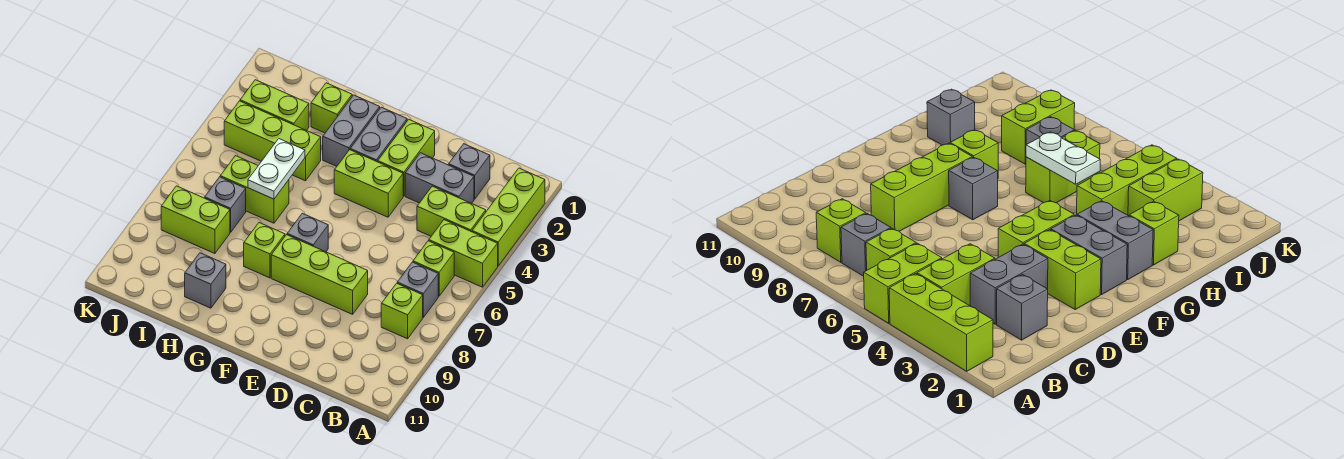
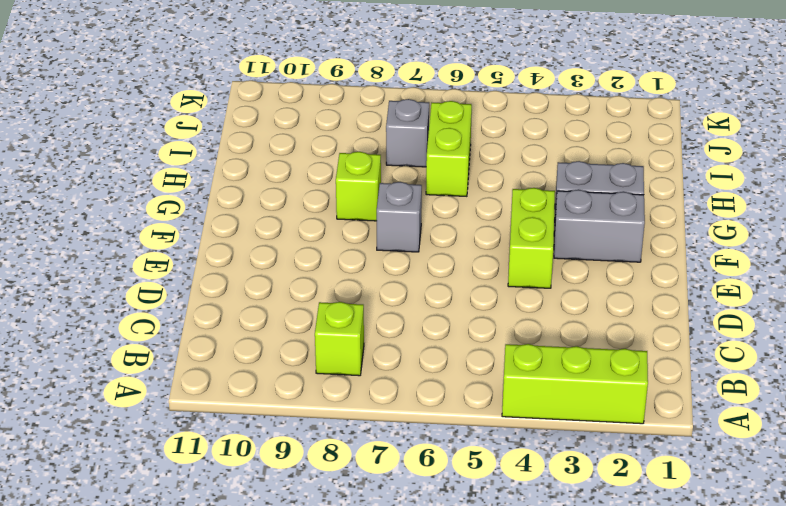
none -> lime 1x2 brick [429,220,498,287]
none -> lime 1x2 brick [417,186,486,236]
none -> lime 1x1 brick [413,241,454,296]

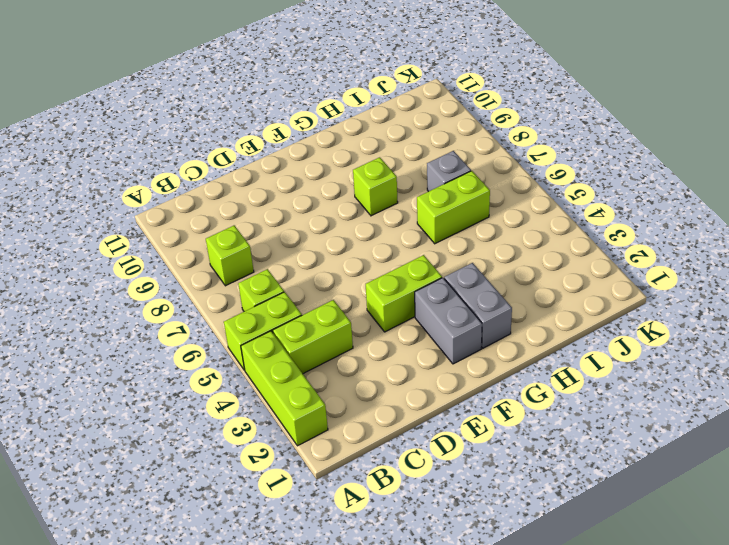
none -> grey 1x1 brick [397,262,438,317]
none -> grey 1x1 brick [449,144,490,199]
none -> grey 1x2 brick [405,153,474,203]

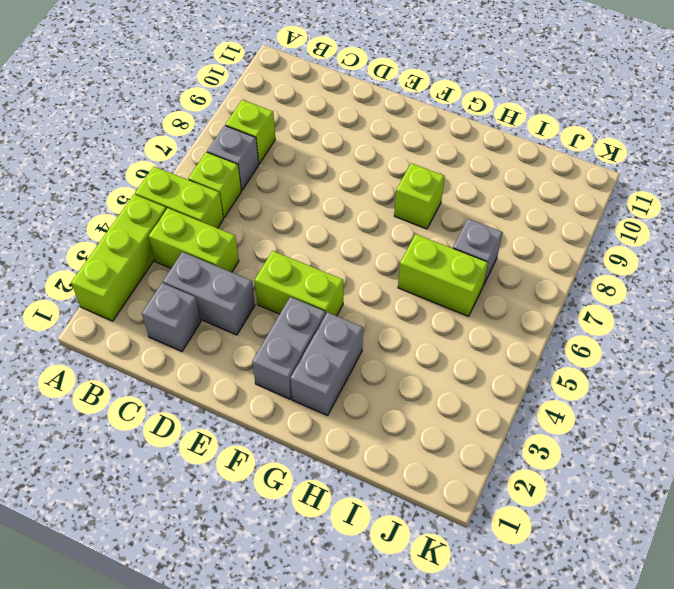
none -> lime 1x3 brick [271,235,368,314]
none -> lime 1x2 brick [378,119,435,196]
none -> grey 1x1 brick [287,213,328,252]

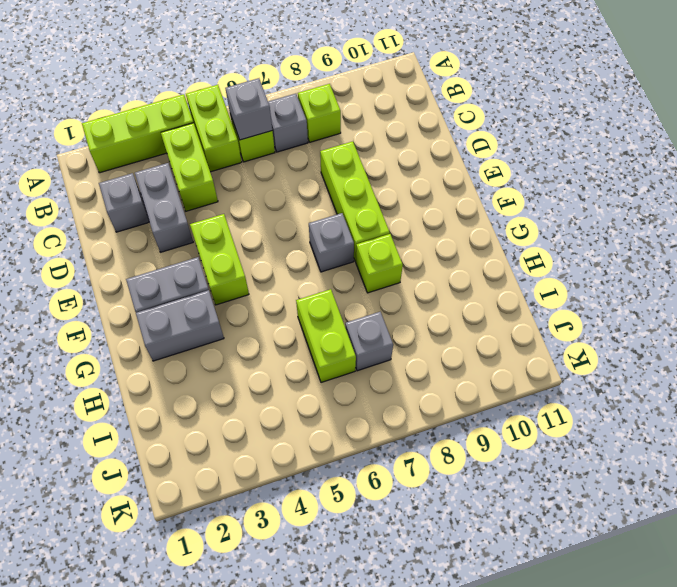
grey 1x1 brick [225,78,272,140] -> grey 1x1 brick moved to [185,253,226,308]
none -> lime 1x2 brick [378,119,435,196]
none -> lime 1x1 brick [311,83,352,133]
none -> lime 1x3 brick [224,101,321,181]

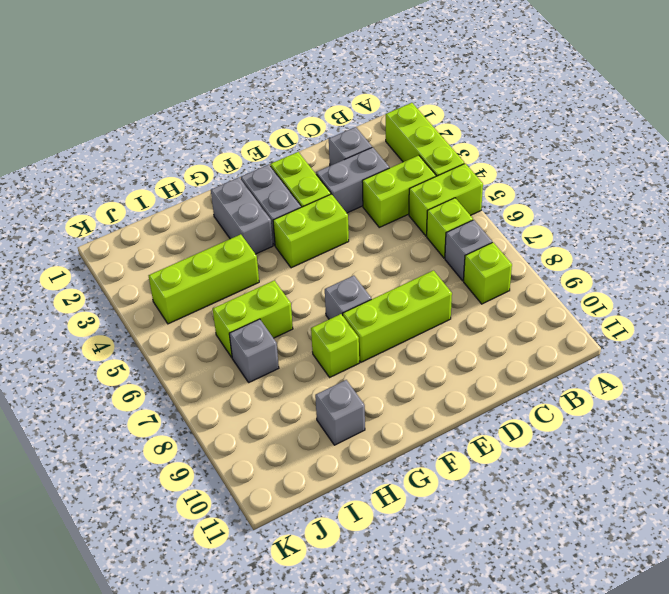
none -> lime 1x1 brick [311,83,352,133]
none -> lime 1x2 brick [240,80,309,130]
none -> lime 1x2 brick [161,186,230,254]

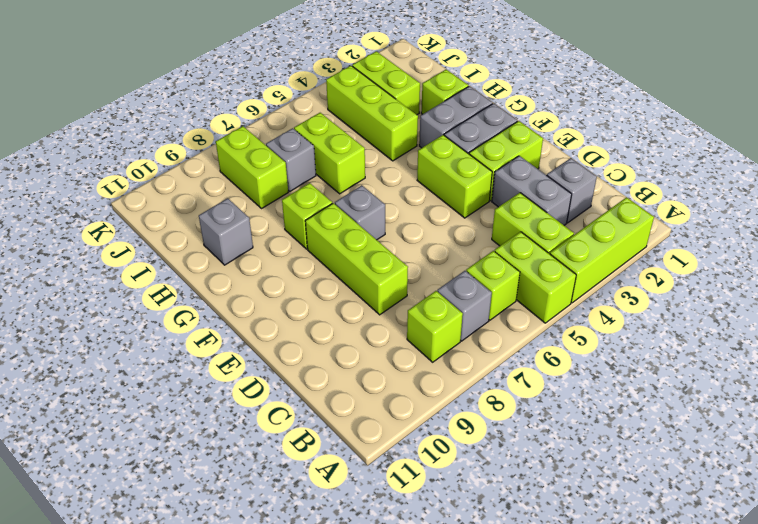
none -> white 1x2 plate [248,139,305,199]

